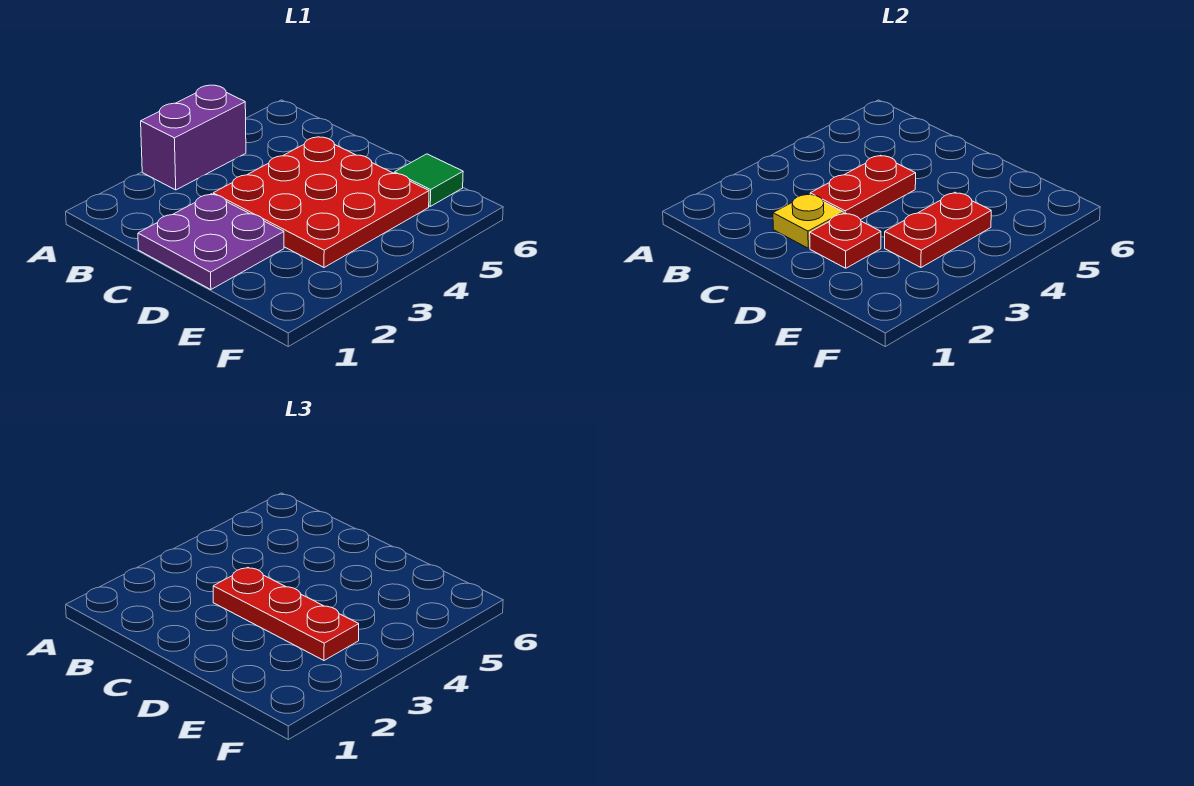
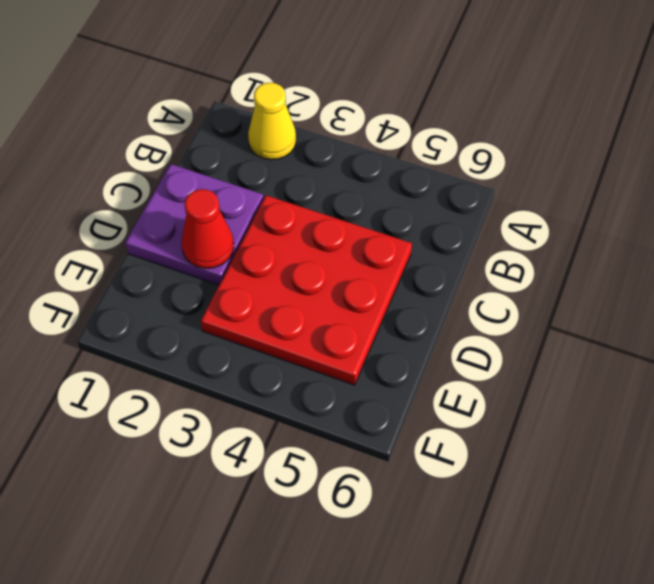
yellow 1x1 cone [248,83,296,160] -> none
red 1x1 cone [182,189,234,269] -> red 1x1 plate [810,213,881,268]
none -> purple 1x2 brick [141,85,246,190]
none -> green 1x1 tile [394,154,463,206]

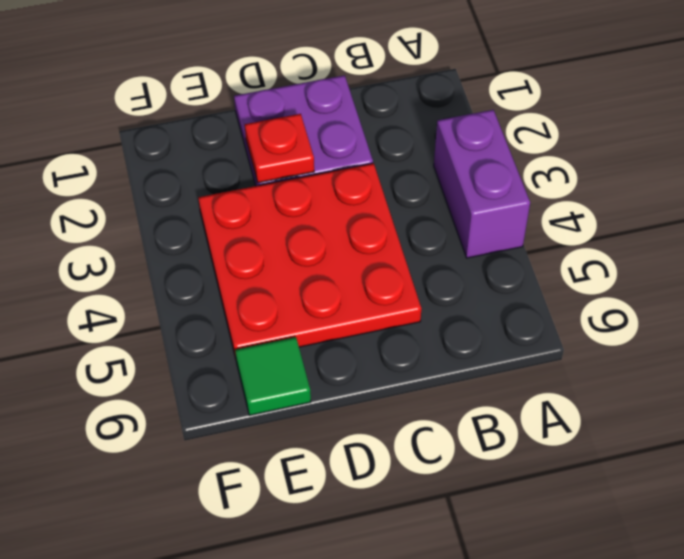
none -> yellow 1x1 plate [773,194,843,248]
none -> red 1x2 plate [810,155,916,220]

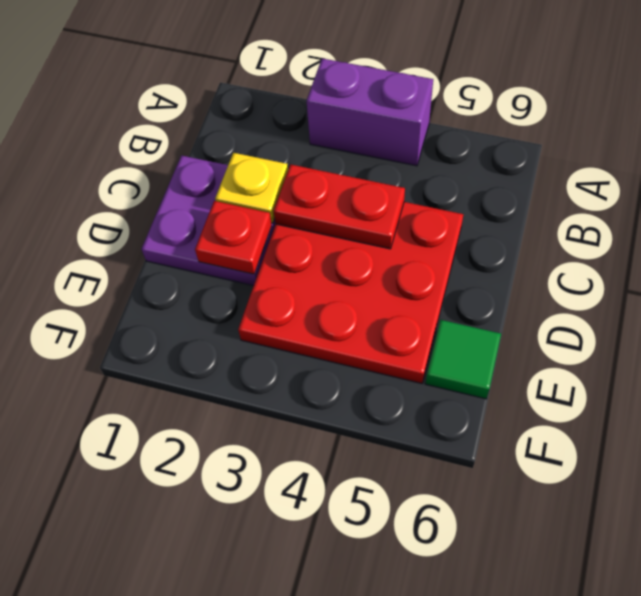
none -> red 1x2 plate [885,192,991,267]
none -> red 1x3 plate [213,568,359,660]

